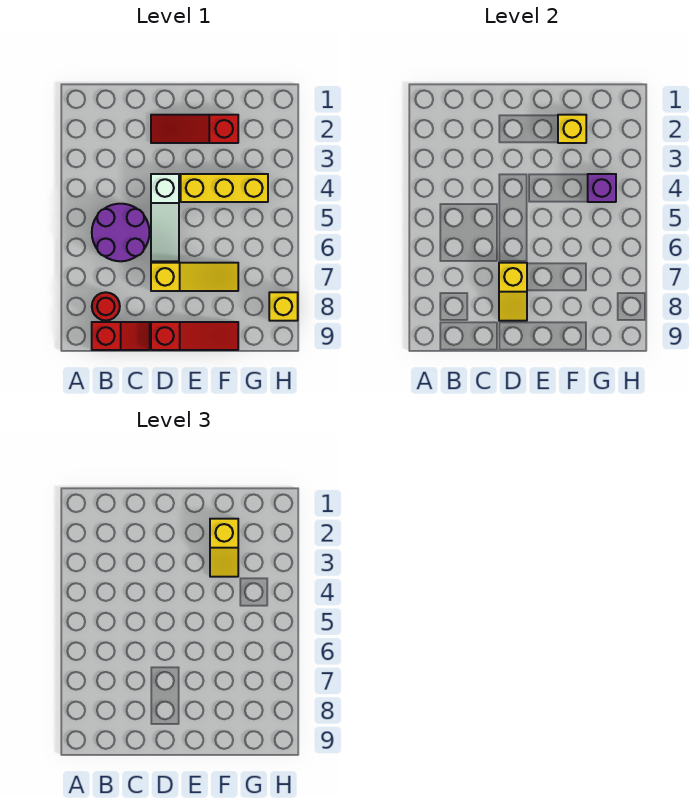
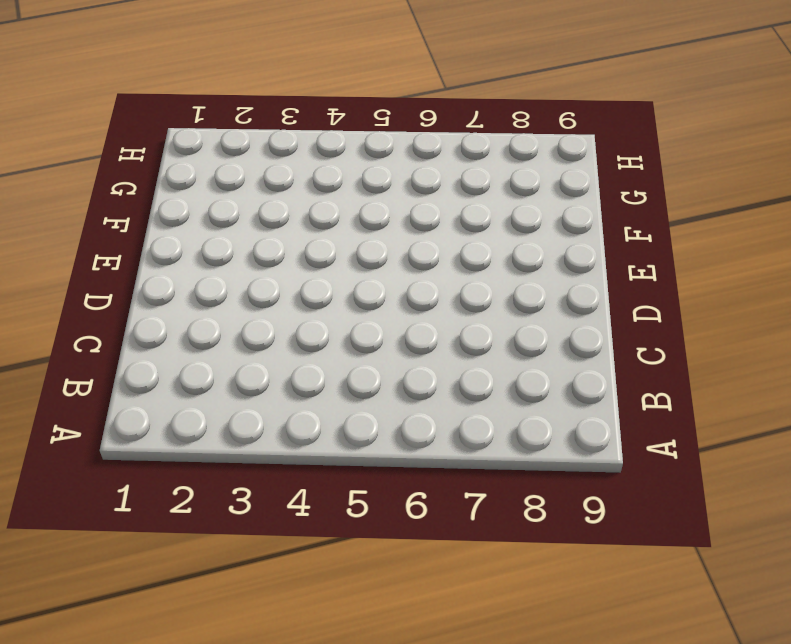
none -> purple 2x2 round brick [92,204,150,261]
none -> red 1x1 round brick [92,292,120,320]
none -> red 1x2 slope [92,322,150,350]

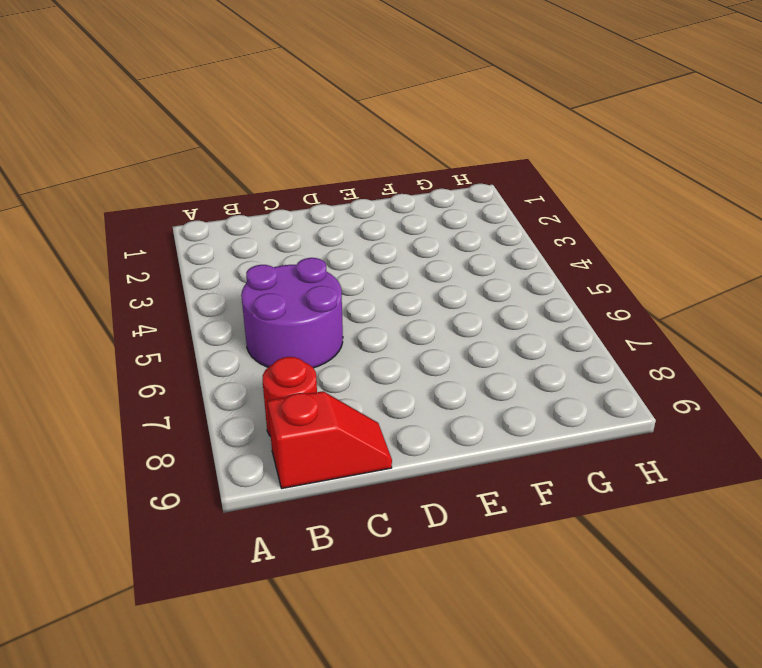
none -> red 1x3 slope [151,115,238,143]
none -> white 1x3 slope [151,174,179,261]
none -> yellow 1x3 slope [151,263,238,291]

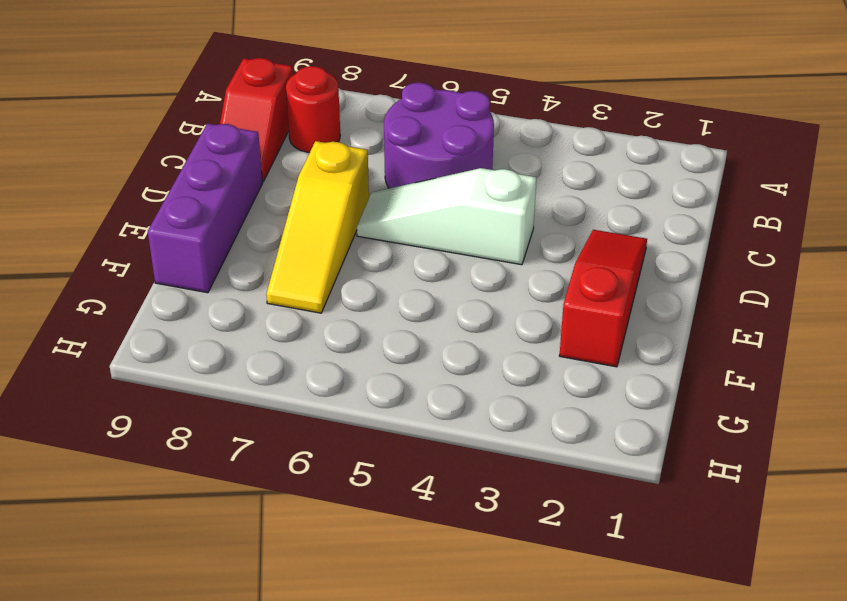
purple 1x3 brick [148,123,263,293] -> red 1x3 slope [151,322,238,350]
none -> yellow 1x3 brick [181,174,268,202]
none -> yellow 1x1 brick [269,292,298,321]
none -> yellow 1x2 slope [499,263,527,321]

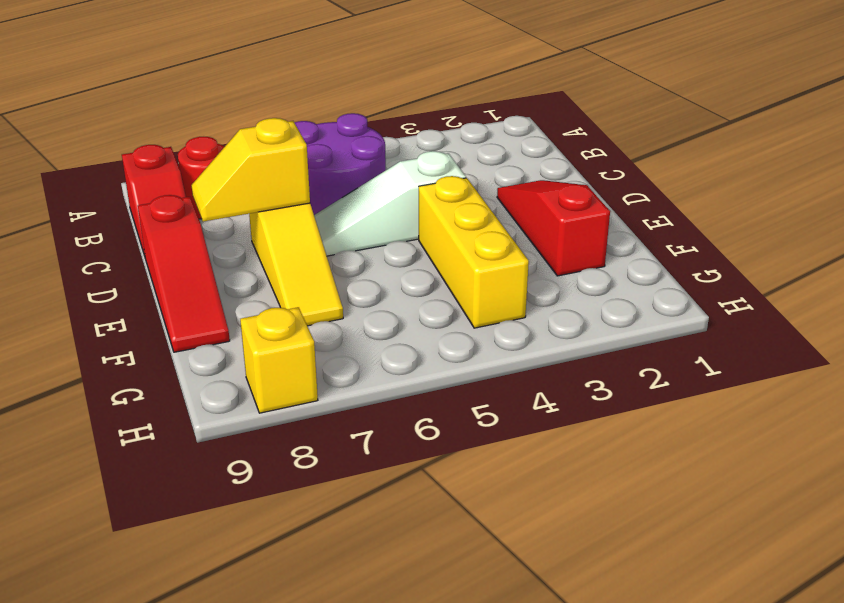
none -> yellow 1x1 brick [558,115,586,143]
none -> purple 1x1 brick [588,174,616,202]
none -> yellow 1x2 slope [210,519,238,577]

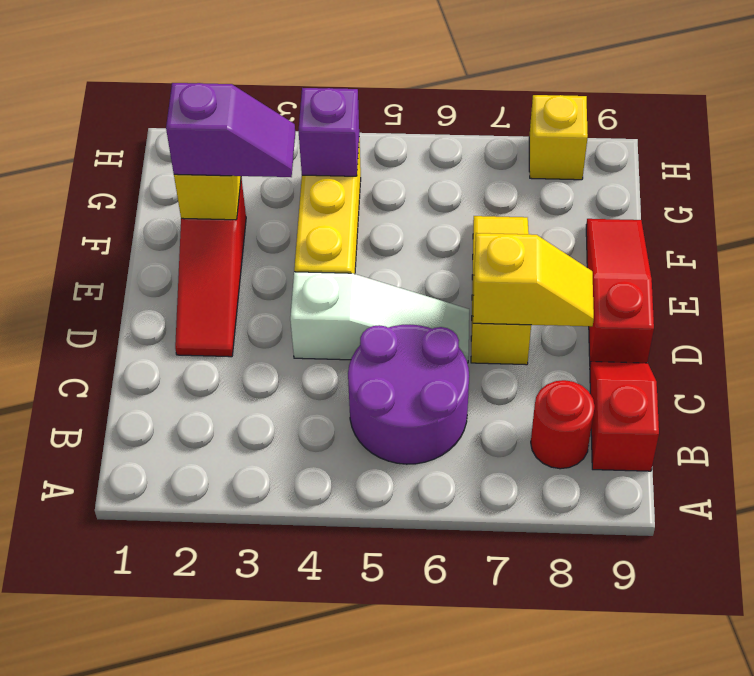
purple 1x2 slope [166,83,295,177] -> yellow 1x2 slope [210,519,238,577]

